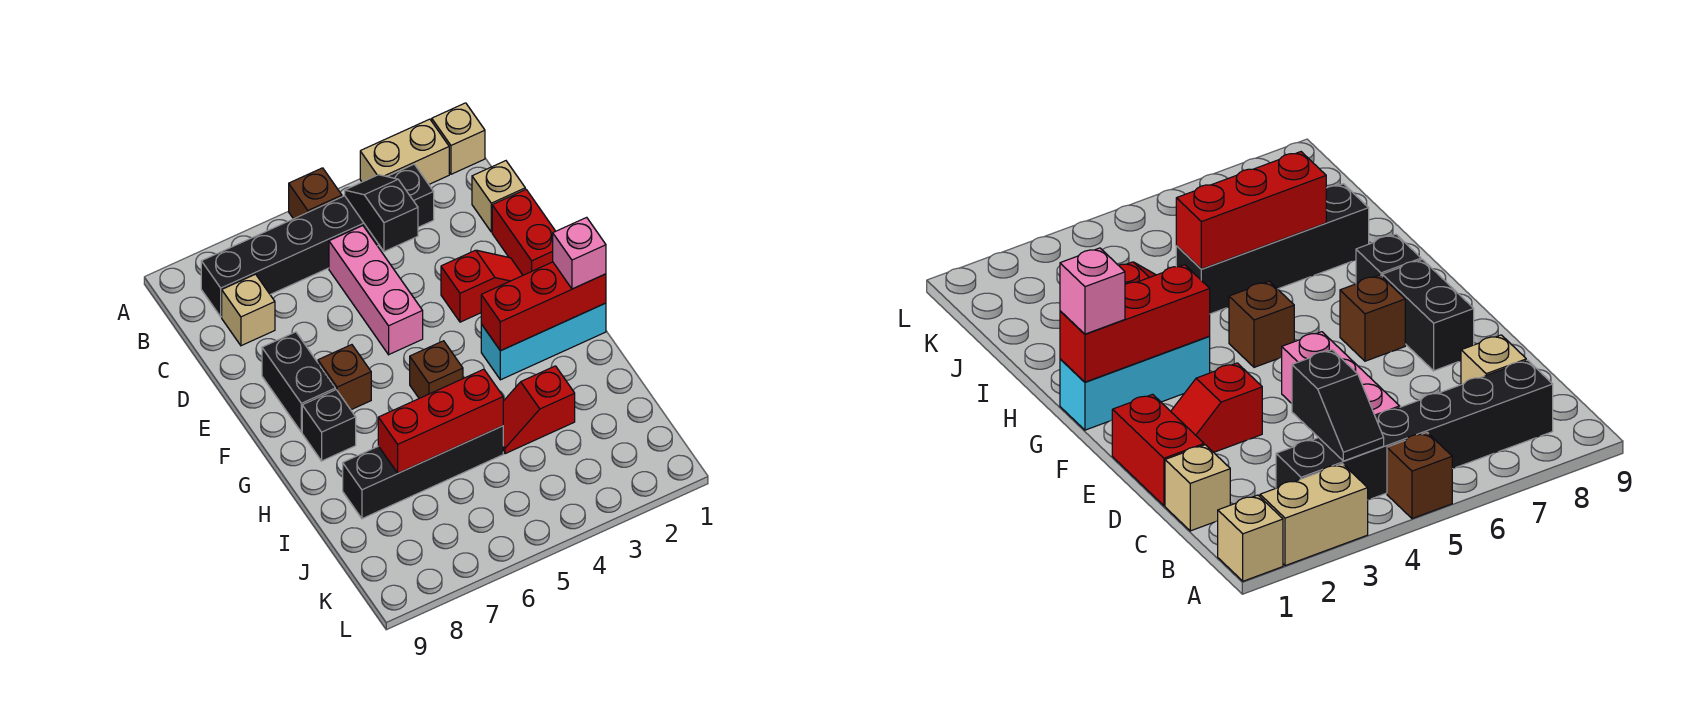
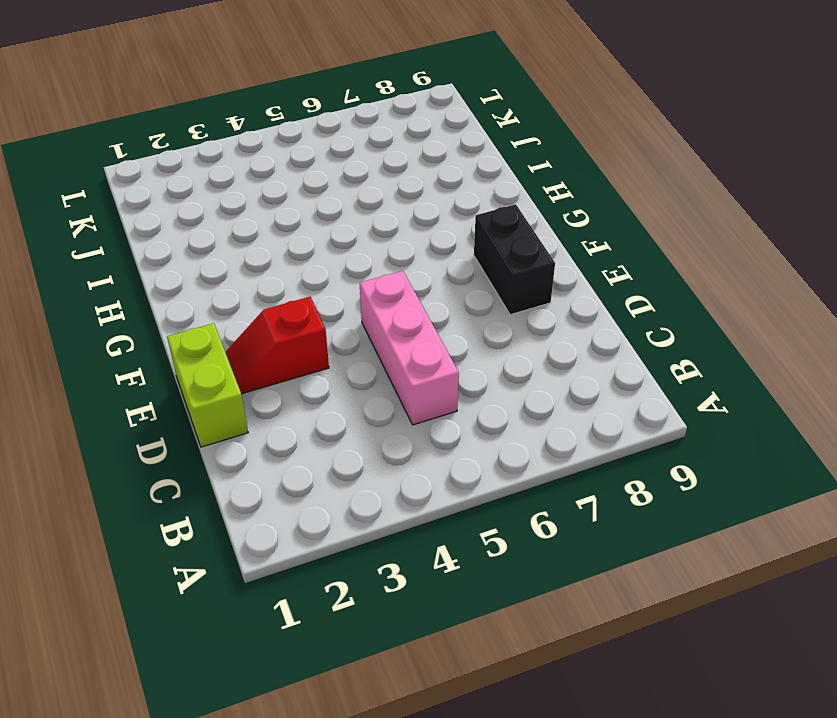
lime 1x2 brick [167,323,248,447] -> red 1x2 brick [492,189,556,275]
none -> tan 1x1 brick [432,103,485,174]
none -> tan 1x2 brick [360,119,449,184]
none -> brown 1x1 brick [289,168,342,219]

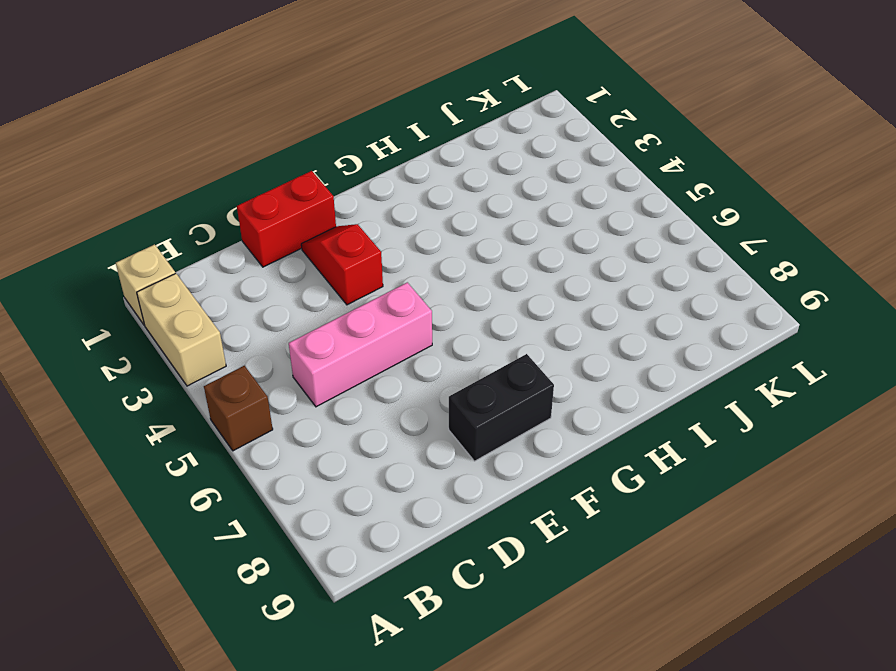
none -> black 1x6 brick [201,164,434,317]
none -> tan 1x1 brick [472,161,525,232]
none -> tan 1x1 brick [222,274,275,346]

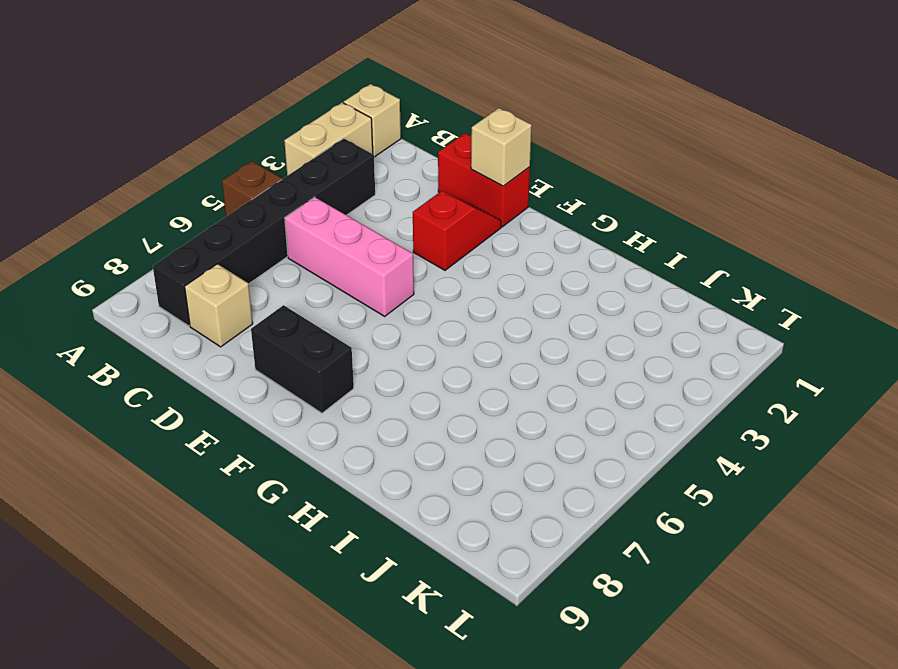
tan 1x1 brick [471,108,532,186] -> tan 1x1 brick moved to [472,161,525,232]
none -> brown 1x1 brick [318,345,371,410]
none -> cyan 1x3 brick [481,303,606,380]
none -> brown 1x1 brick [410,341,463,398]

